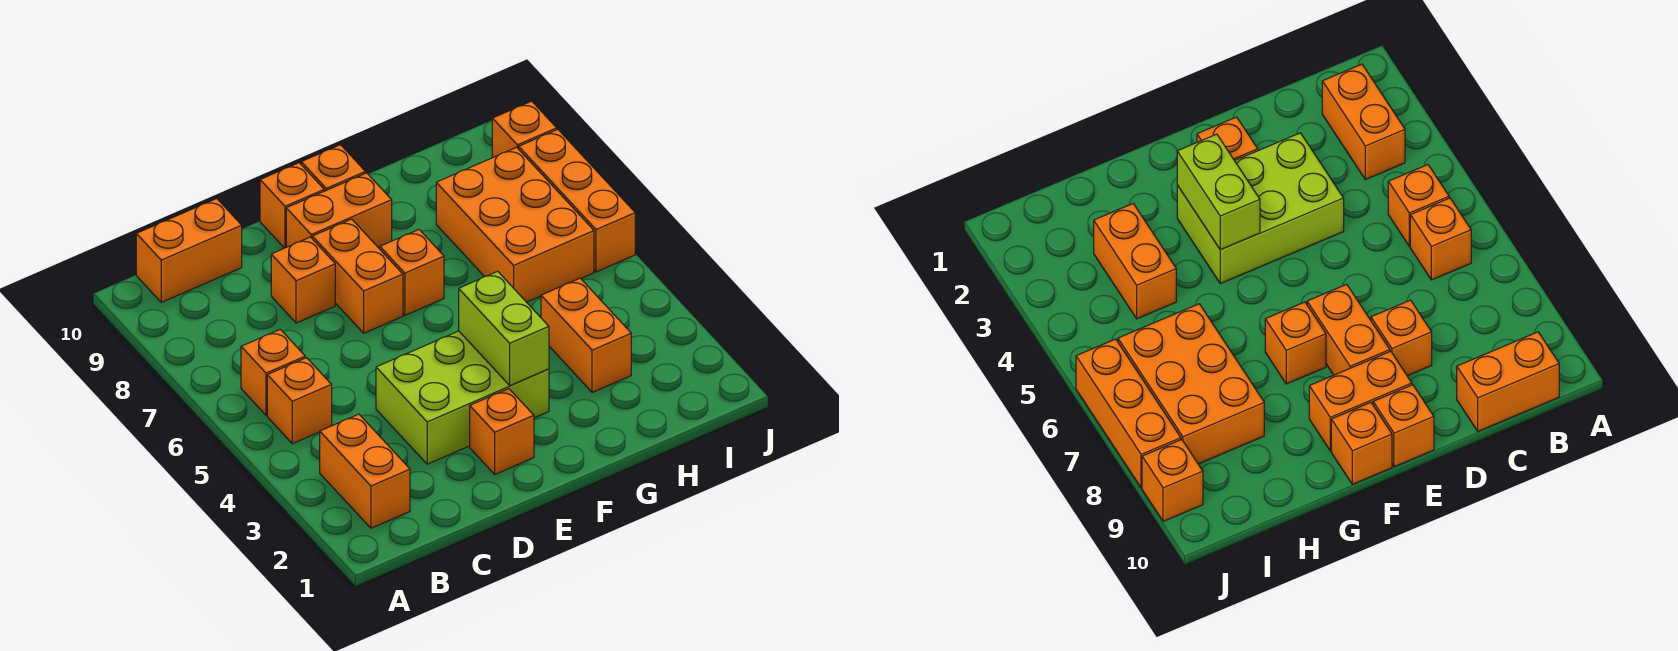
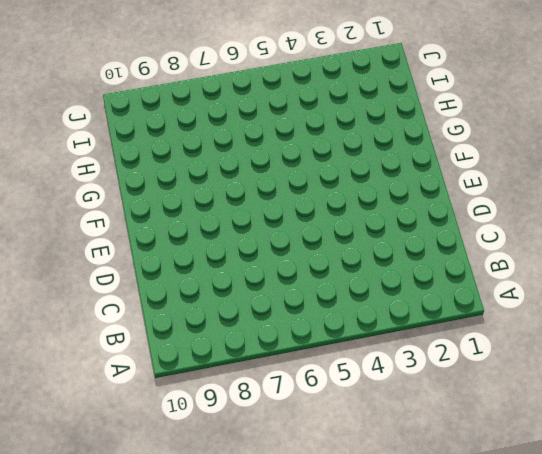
none -> orange 1x2 brick [320,414,410,528]
none -> orange 1x1 brick [267,358,332,444]
none -> orange 1x1 brick [241,329,305,415]

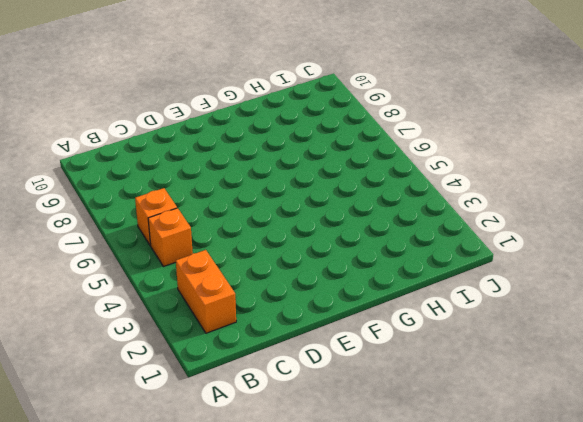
none -> orange 1x2 brick [136,199,242,302]
none -> lime 2x3 brick [376,331,549,464]
none -> orange 1x1 brick [271,237,335,323]

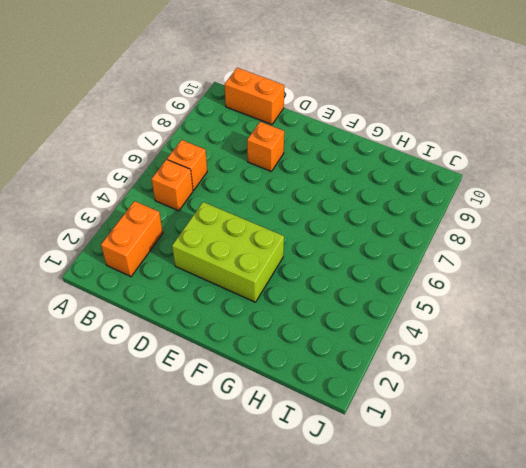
none -> orange 1x1 brick [470,389,534,474]
none -> orange 1x2 brick [312,219,403,333]
none -> orange 1x2 brick [286,173,392,248]

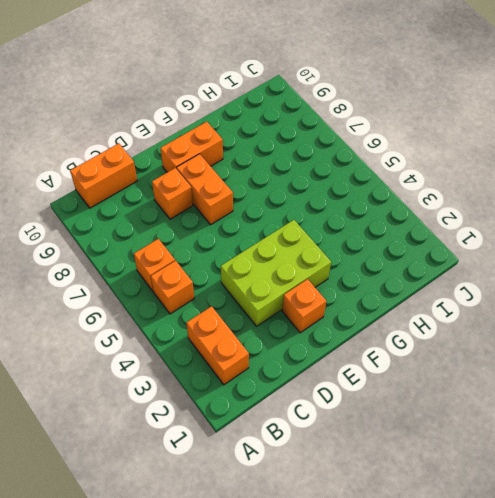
none -> orange 1x1 brick [260,163,324,248]
none -> orange 1x1 brick [380,230,444,315]
none -> orange 1x1 brick [301,145,365,191]

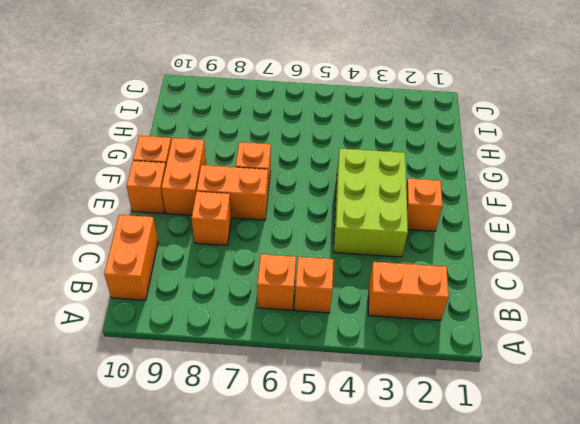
none -> orange 1x2 brick [541,278,631,393]
none -> orange 2x3 brick [436,147,594,302]
none -> orange 1x3 brick [519,129,635,272]

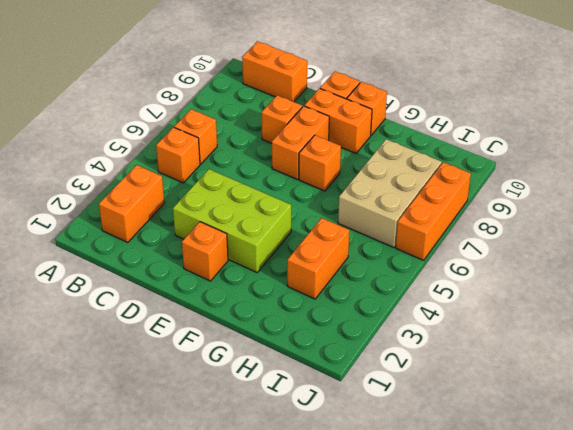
tan 2x3 brick [338,139,442,248] -> orange 2x3 brick [436,147,594,302]
none -> orange 1x1 brick [492,101,557,158]
none -> lime 1x2 brick [459,271,549,385]

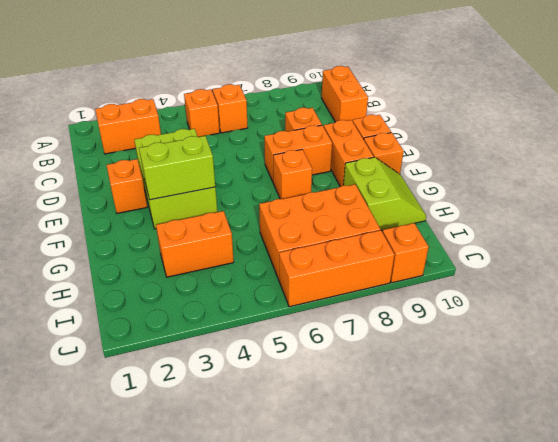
lime 2x2 slope [343,157,426,231] -> none

